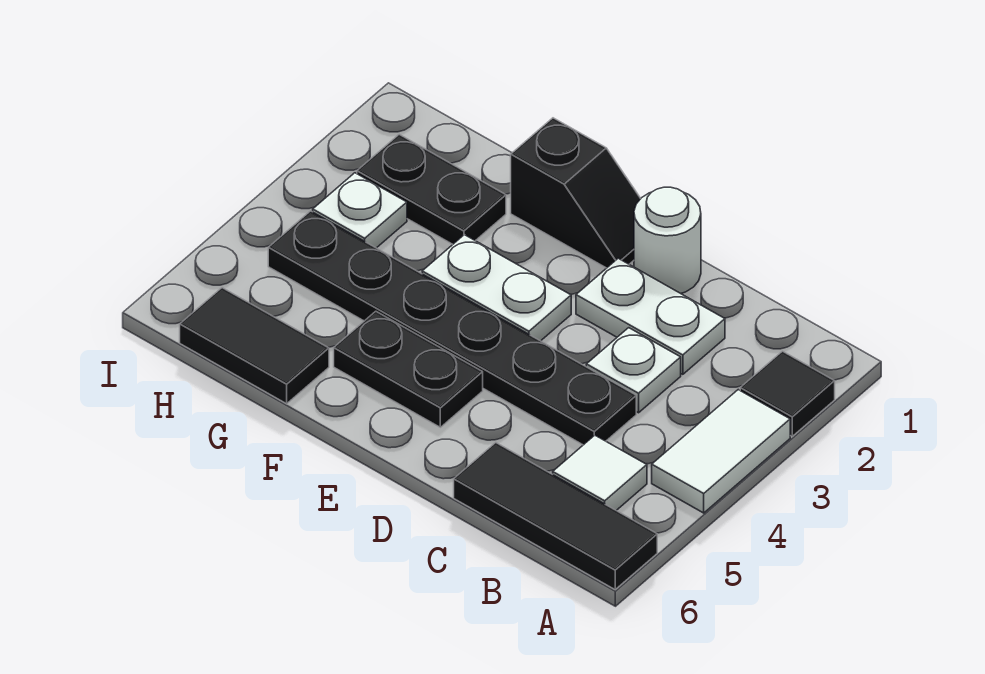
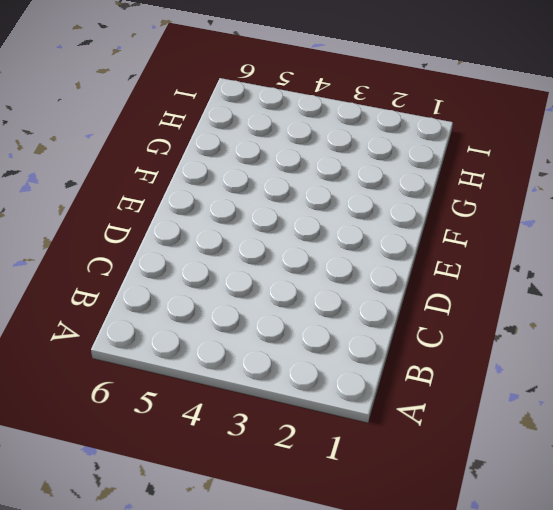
none -> black 1x1 tile [740,351,835,436]
none -> white 1x2 tile [652,390,790,513]
none -> black 1x3 tile [454,443,657,589]

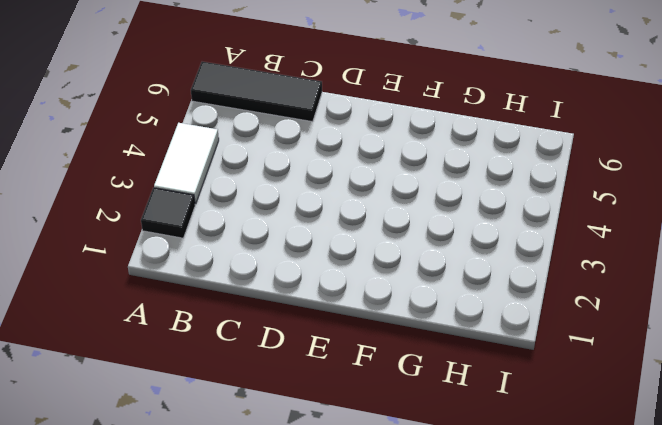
none -> white 1x1 tile [553,435,647,510]
none -> white 1x2 plate [576,258,725,374]
none -> white 1x1 plate [586,328,681,413]

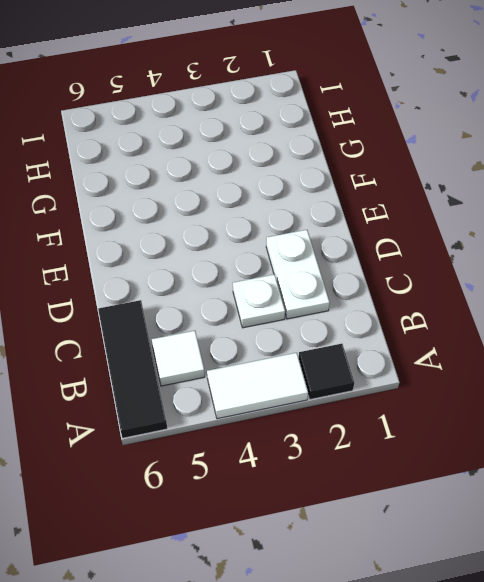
none -> black 1x6 plate [268,211,636,445]
none -> white 1x1 round brick [634,187,701,293]
none -> black 1x2 slope [511,118,641,268]

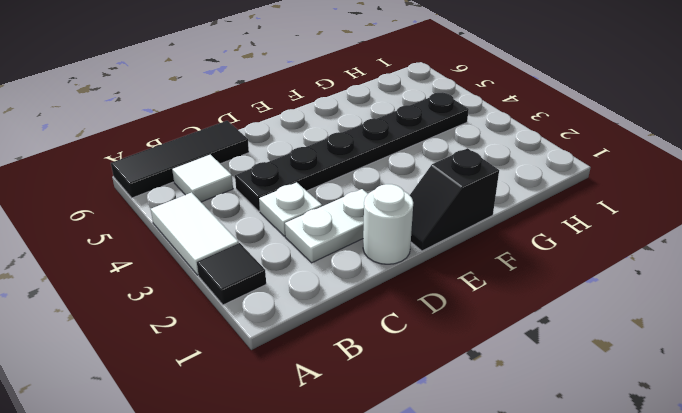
none -> white 1x2 plate [422,235,571,341]
none -> black 1x2 plate [334,311,483,427]
none -> black 1x2 plate [357,134,506,244]

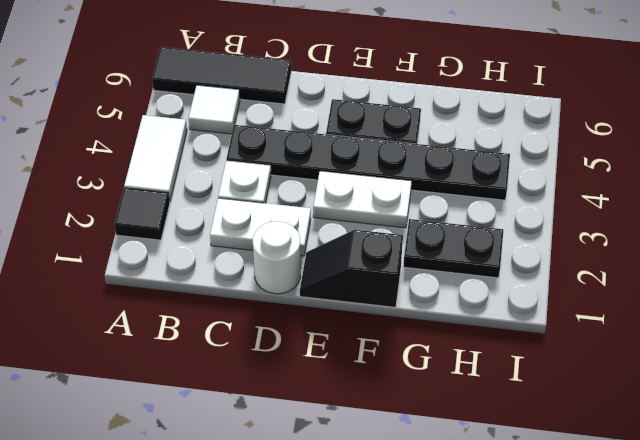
none -> black 1x2 tile [180,288,329,404]
none -> white 1x1 plate [313,173,407,248]

